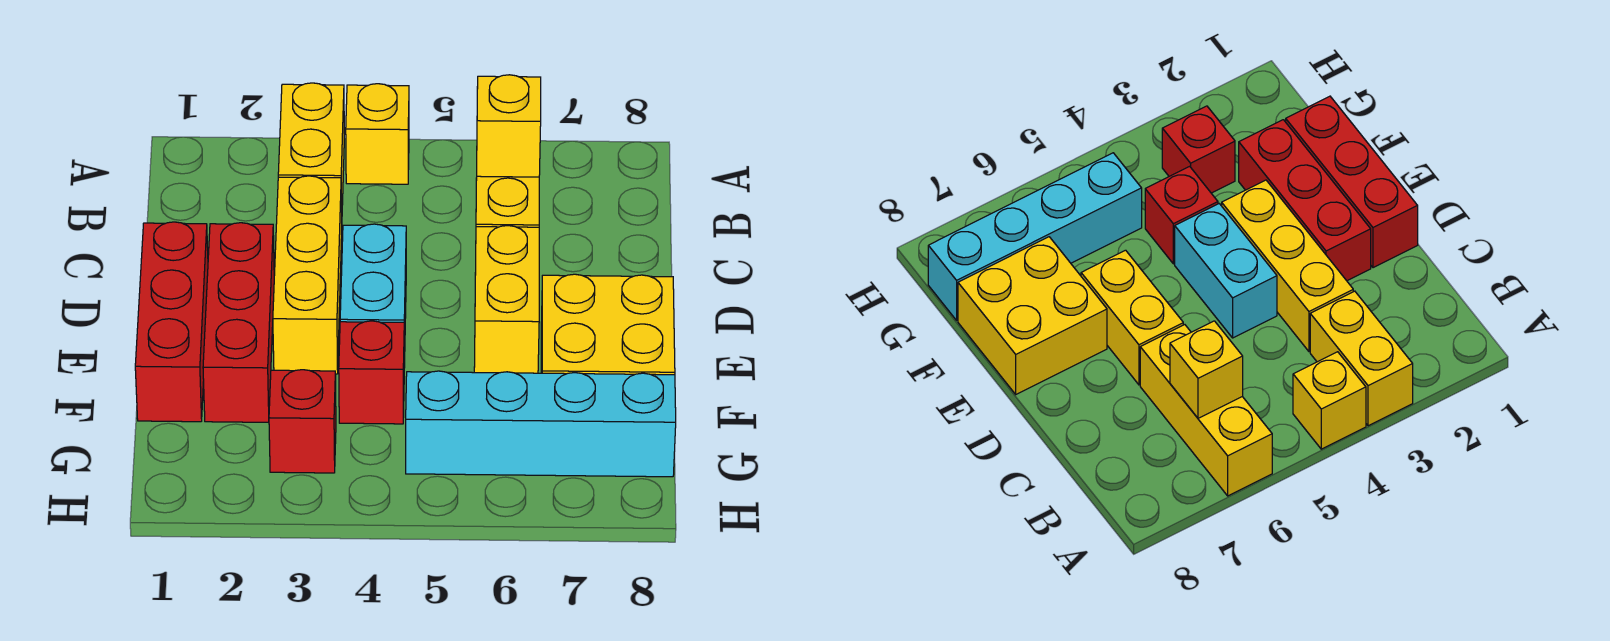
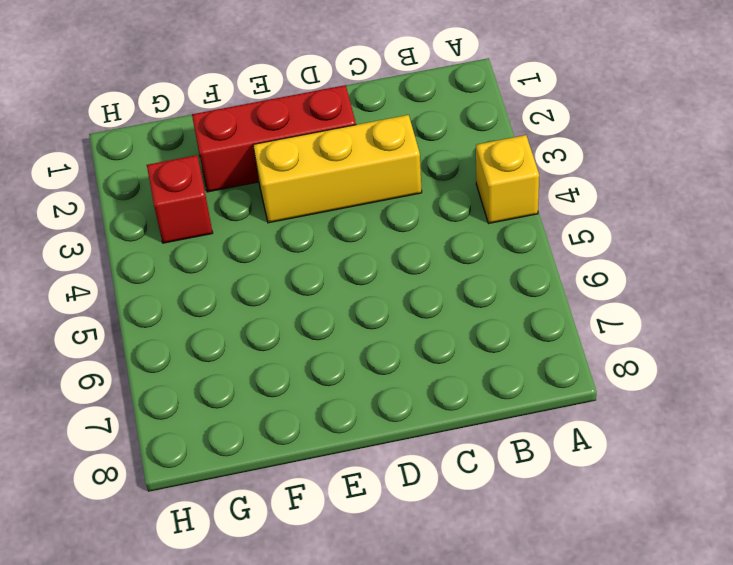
none -> yellow 1x2 brick [278,83,344,212]
none -> yellow 1x3 brick [476,87,539,227]
none -> red 1x3 brick [135,222,208,422]

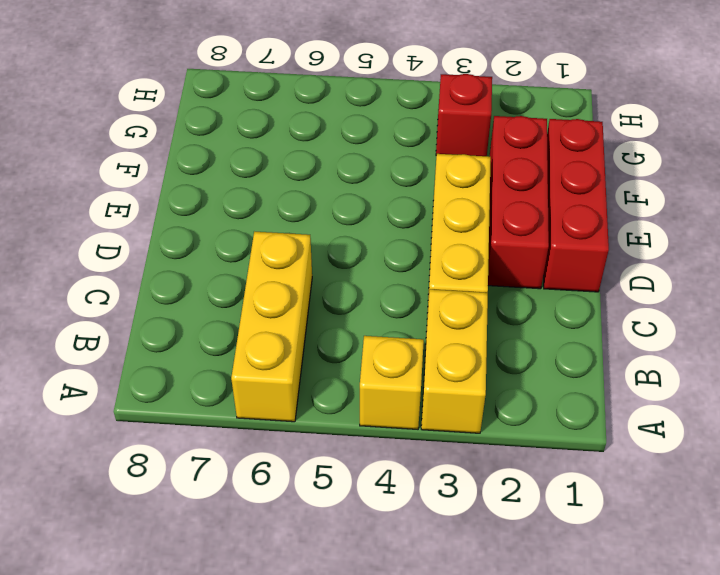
none -> cyan 1x2 brick [340,224,406,368]
none -> yellow 1x2 brick [474,226,539,373]
none -> yellow 2x2 brick [541,274,675,375]

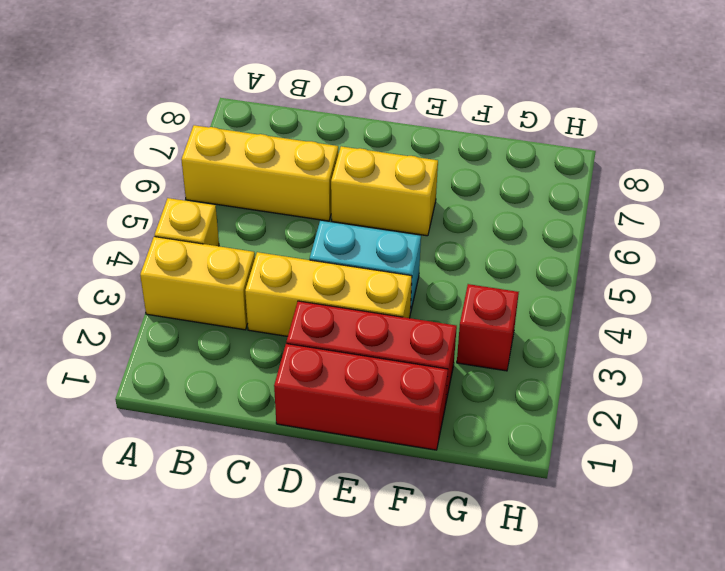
none -> yellow 2x2 brick [541,274,675,375]
none -> red 1x1 brick [339,321,404,424]
none -> cyan 1x4 brick [406,371,676,477]

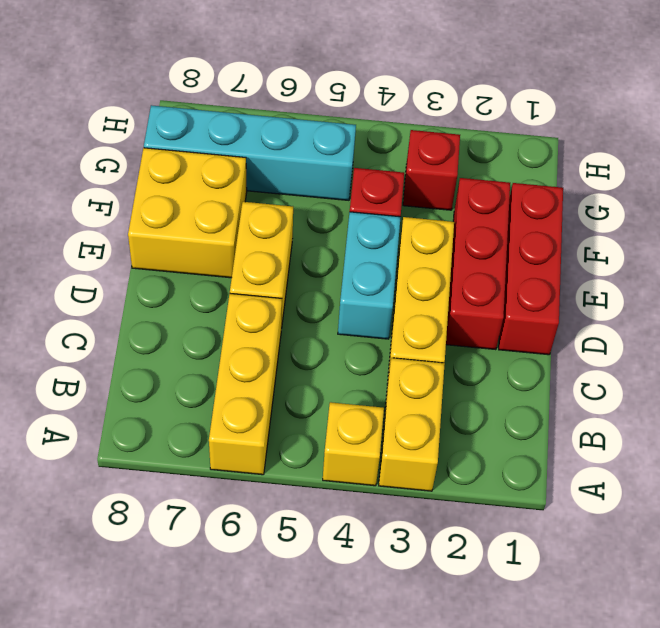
none -> yellow 1x1 brick [477,75,541,177]

